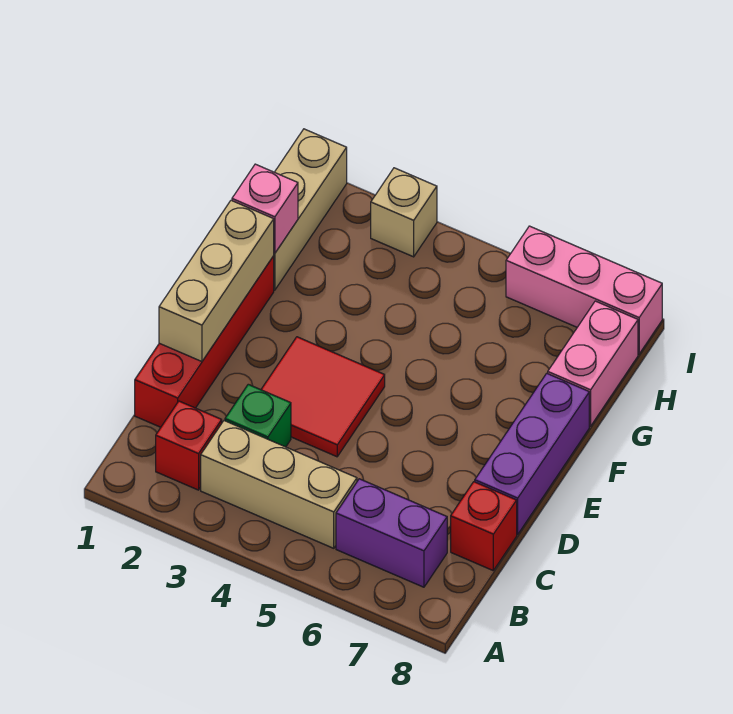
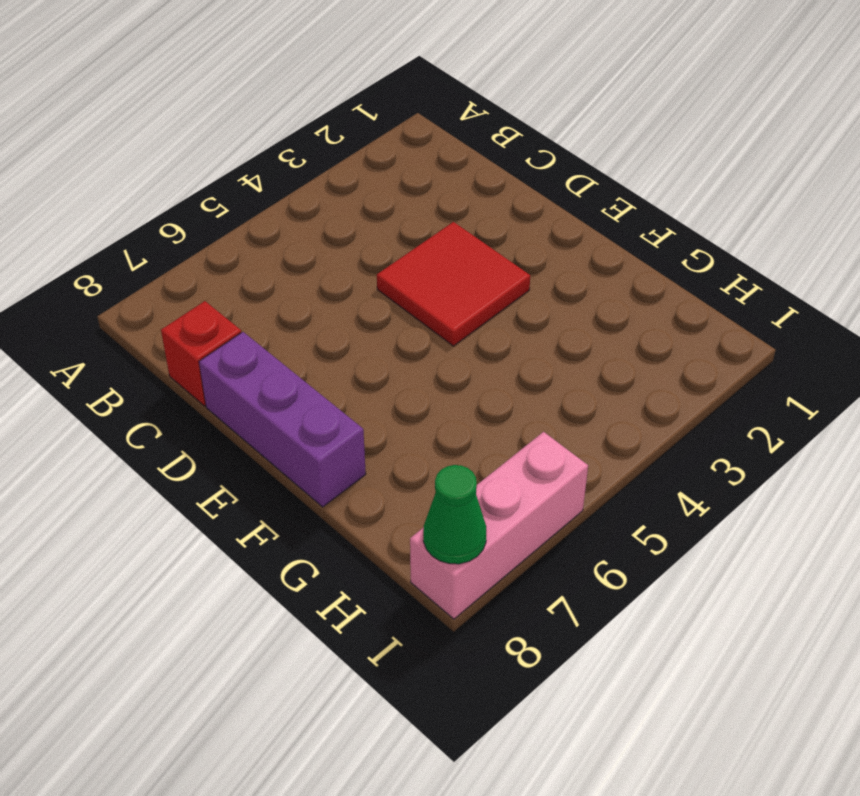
green 1x1 cone [423,465,486,564] -> none
none -> red 1x1 brick [156,401,222,490]
none -> tan 1x3 brick [201,421,357,548]
none -> purple 1x2 brick [336,479,447,587]

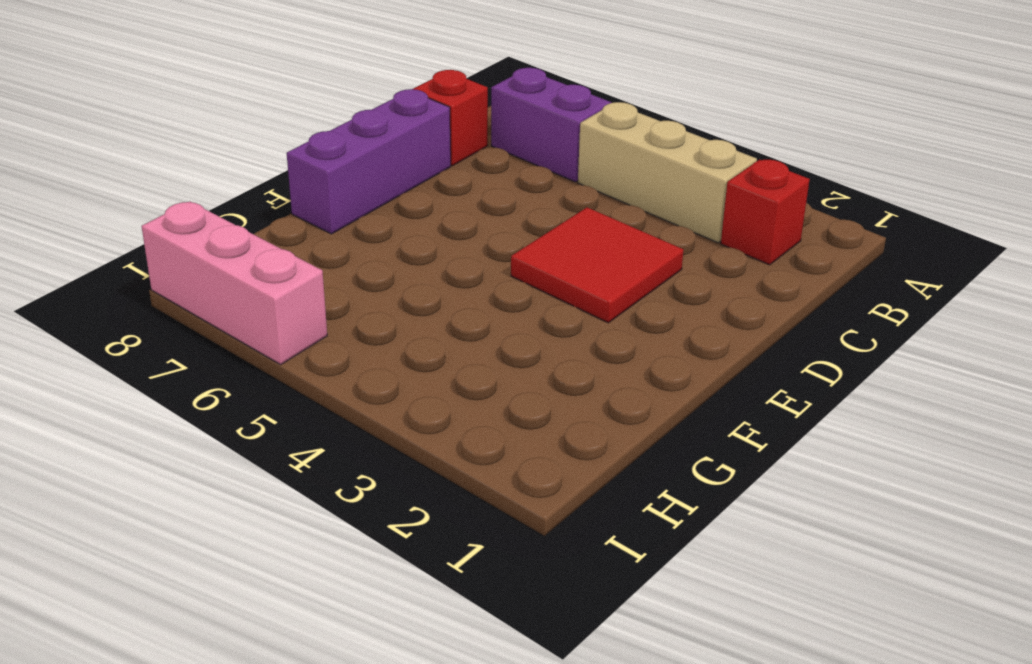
none -> red 1x4 brick [135,256,274,427]
none -> green 1x1 brick [225,384,291,447]
none -> tan 1x3 brick [274,129,347,290]

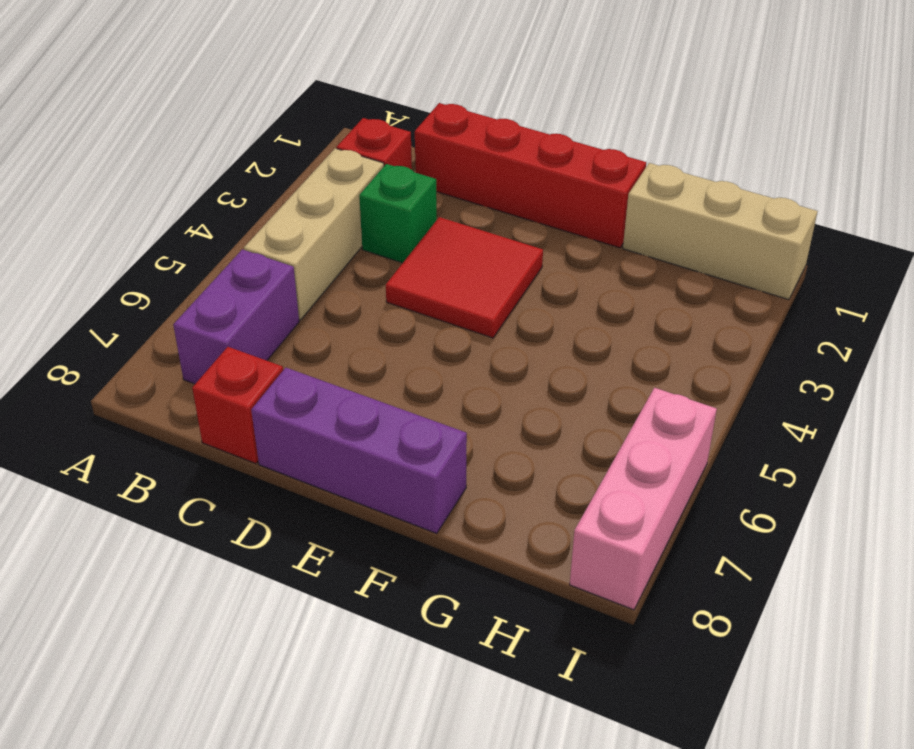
none -> pink 1x2 brick [548,301,638,426]
none -> tan 1x1 brick [371,168,437,257]
none -> tan 1x3 brick [159,200,274,362]

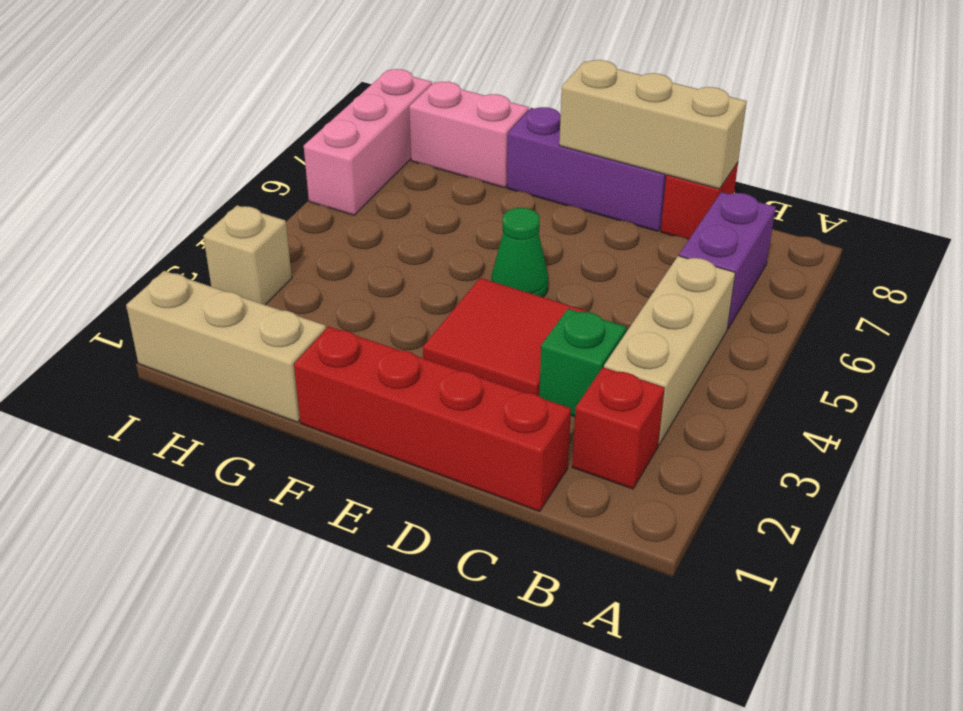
tan 1x3 brick [559,60,747,189] -> tan 1x3 brick moved to [159,200,274,362]
green 1x1 cone [492,208,548,297] -> none
none -> pink 1x1 brick [232,164,298,253]

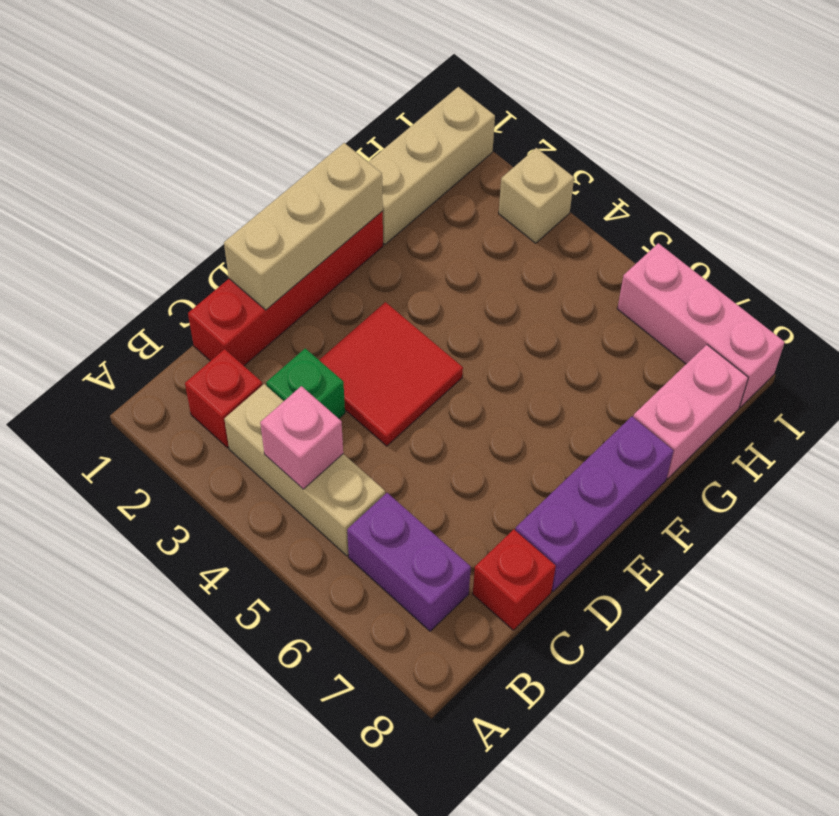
pink 1x1 brick [260,386,343,489] -> pink 1x1 brick moved to [232,164,298,253]

